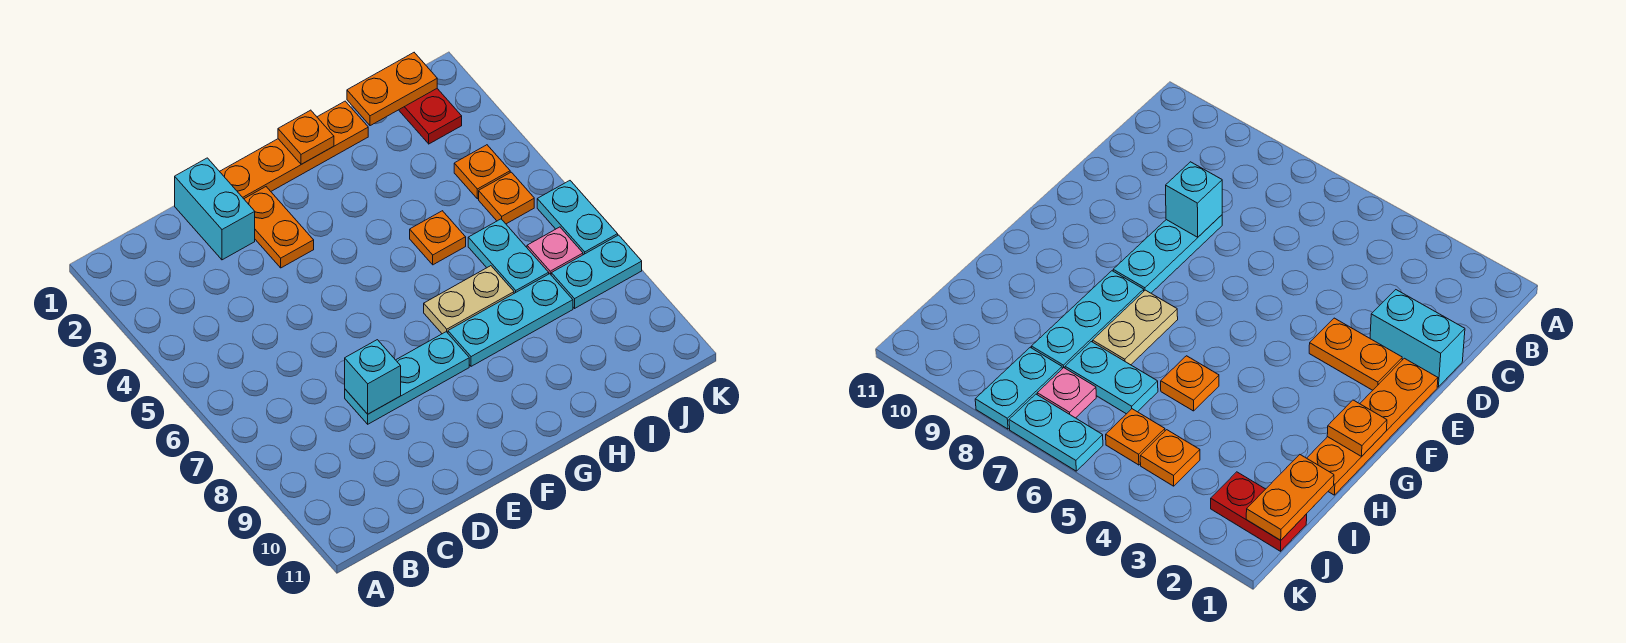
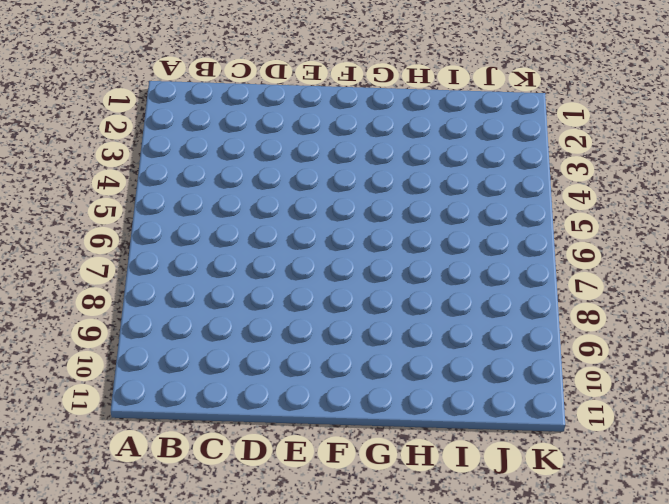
none -> cyan 1x2 brick [175,158,255,260]
none -> cyan 1x3 plate [345,332,469,424]
none -> orange 1x4 plate [220,101,368,199]

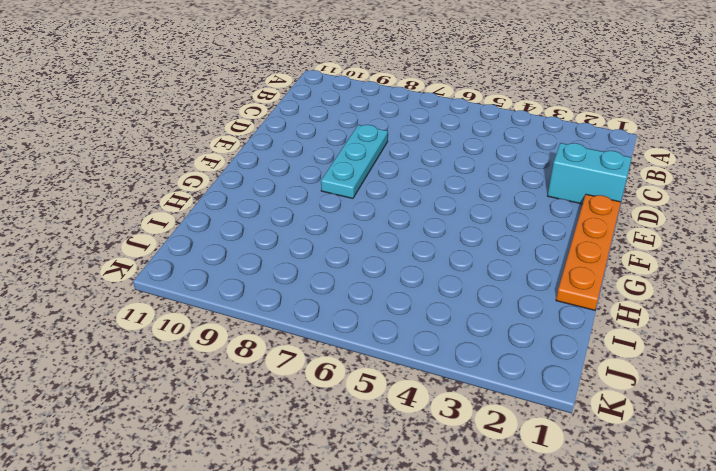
none -> orange 1x2 plate [244,187,314,268]
none -> tan 1x2 plate [424,266,514,334]
none -> cyan 1x3 plate [448,274,573,366]

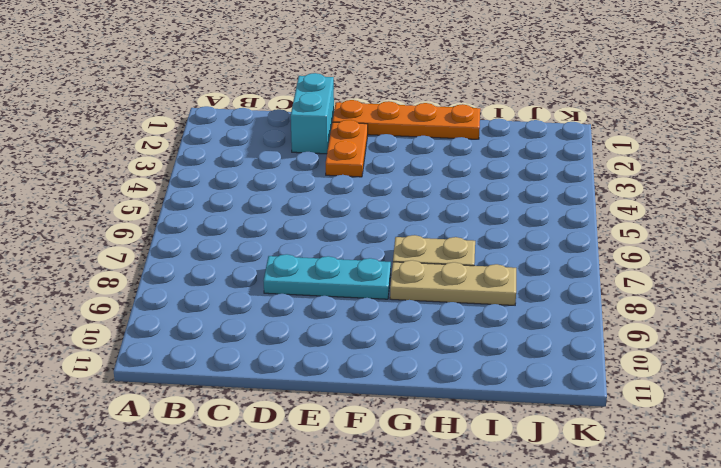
tan 1x3 plate [390,260,516,305] -> cyan 1x3 plate [448,274,573,366]
none -> orange 1x1 plate [410,211,466,265]
none -> cyan 1x2 plate [468,219,549,293]
none -> red 1x2 plate [399,89,462,144]

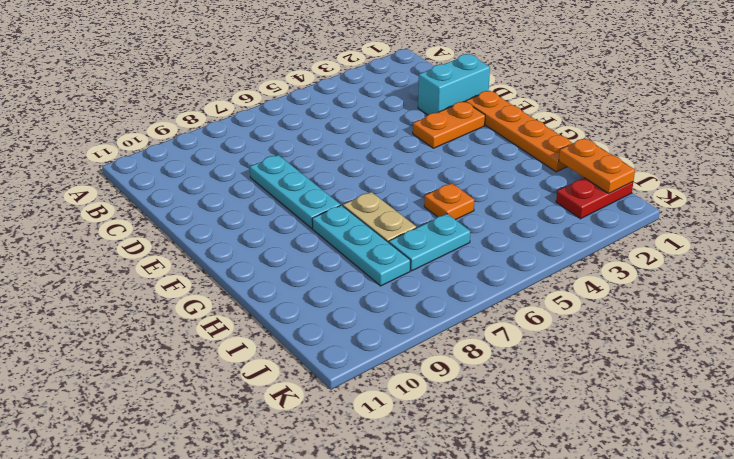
none -> orange 1x1 plate [454,145,510,199]
none -> orange 1x1 plate [479,172,534,224]
none -> pink 1x1 plate [527,227,583,274]

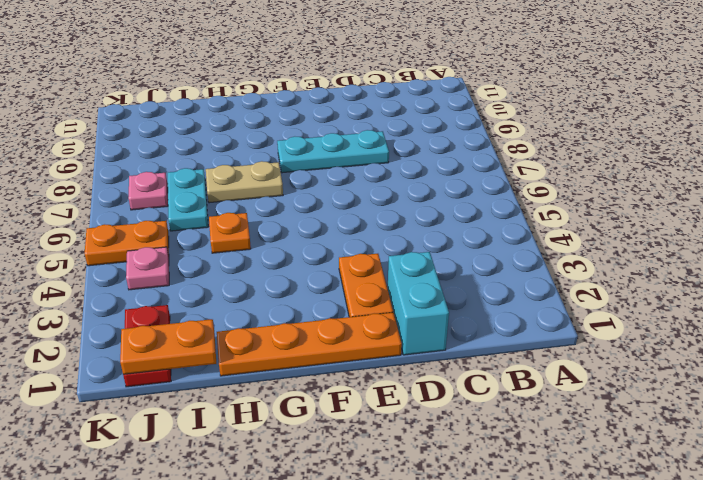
pink 1x1 plate [126,247,169,290] -> orange 1x1 plate [454,145,510,199]
orange 1x2 plate [85,221,169,266] -> orange 1x1 plate [479,172,534,224]
none -> cyan 1x3 plate [448,274,573,366]
none -> cyan 1x2 plate [551,235,642,308]
none -> cyan 1x2 plate [537,181,618,255]

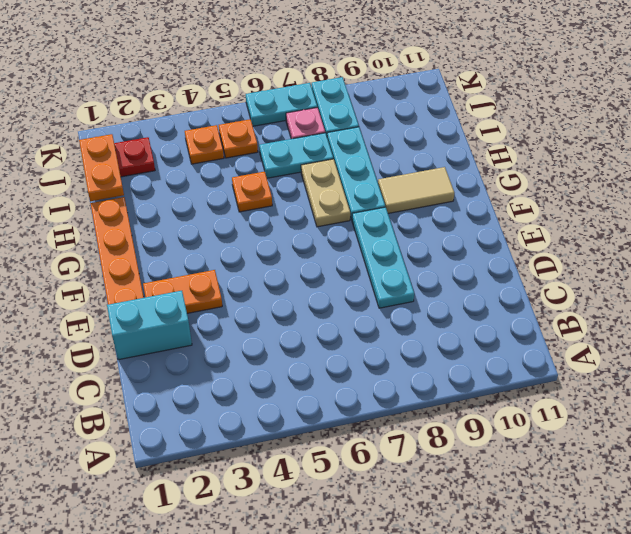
tan 1x2 tile [378,167,454,213] -> none
none -> cyan 1x1 brick [345,340,401,414]
none -> orange 1x1 plate [278,110,334,164]

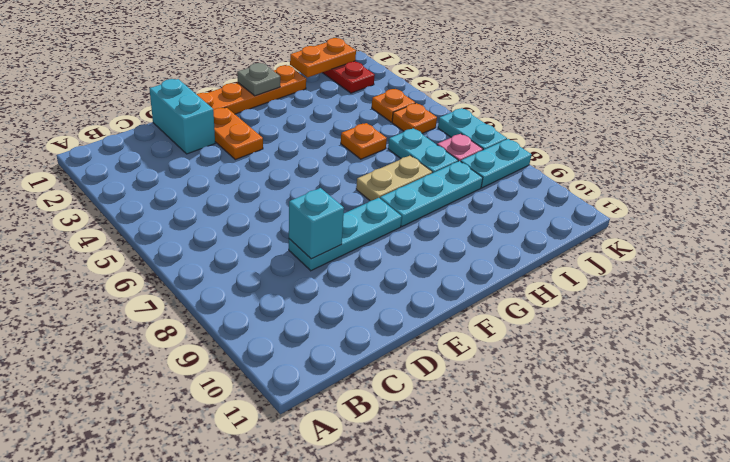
grey 1x1 plate [237,63,280,96] -> orange 1x1 plate [278,110,334,164]

